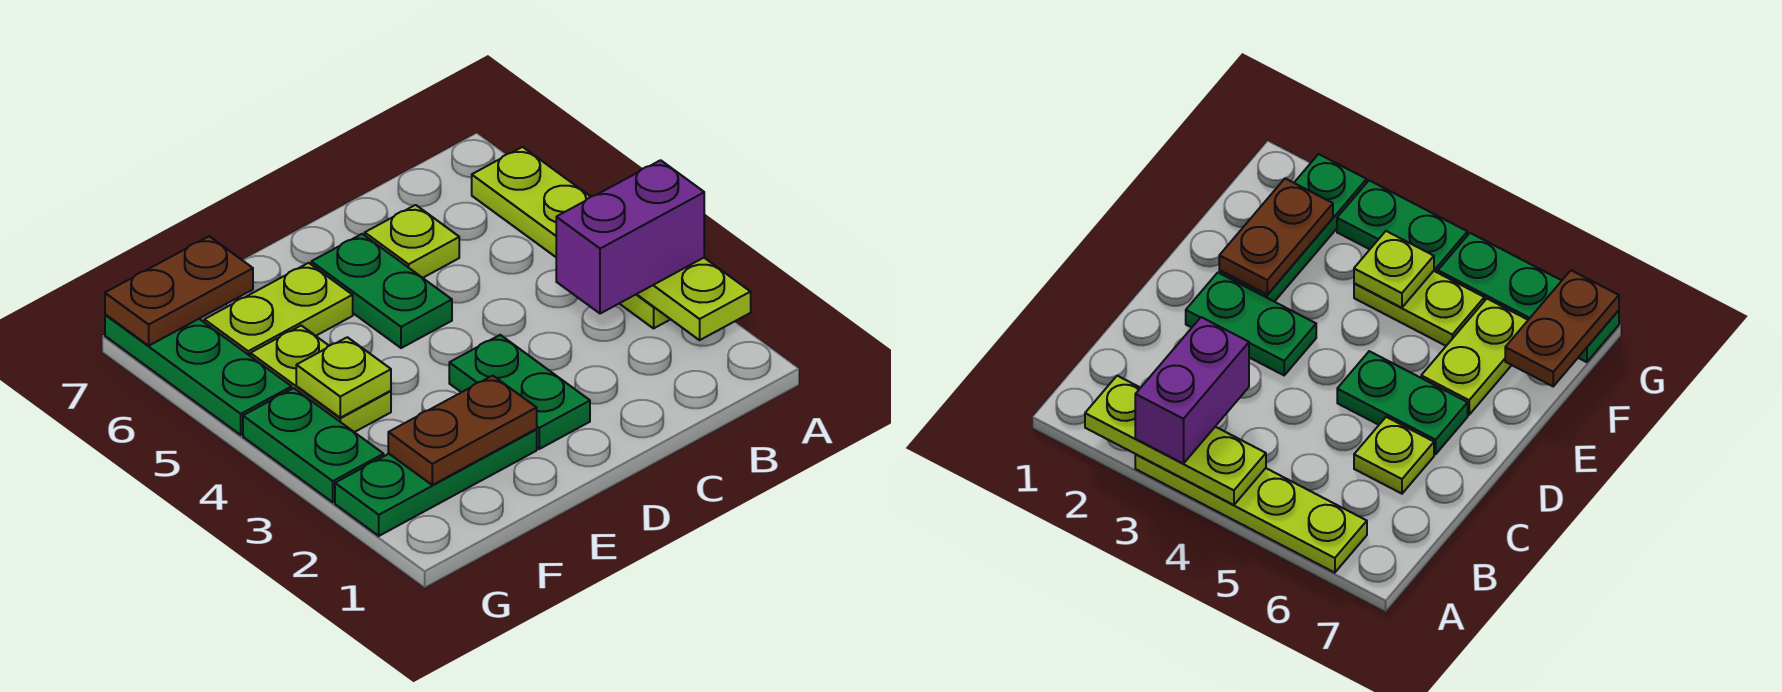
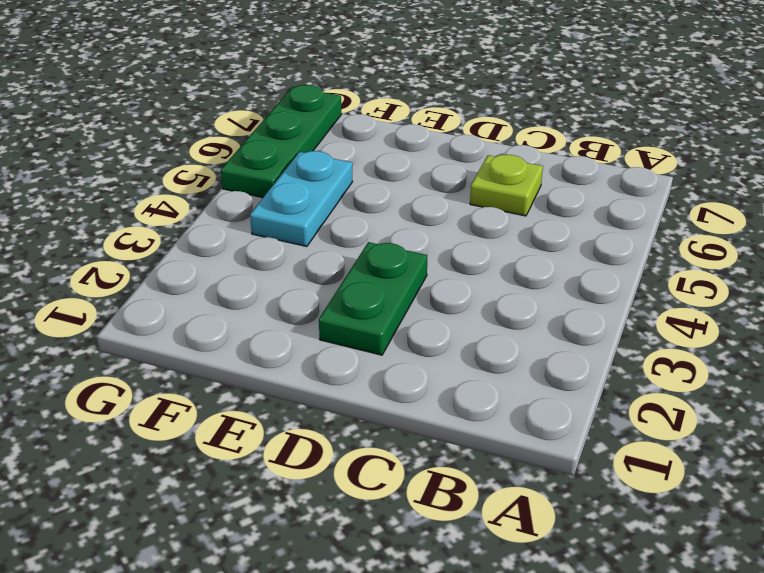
cyan 1x2 plate [250,151,352,247] -> lime 1x2 plate [250,326,391,432]
none -> lime 1x4 plate [472,147,671,328]
none -> green 1x2 plate [311,234,452,348]
none -> green 1x3 plate [335,429,537,536]

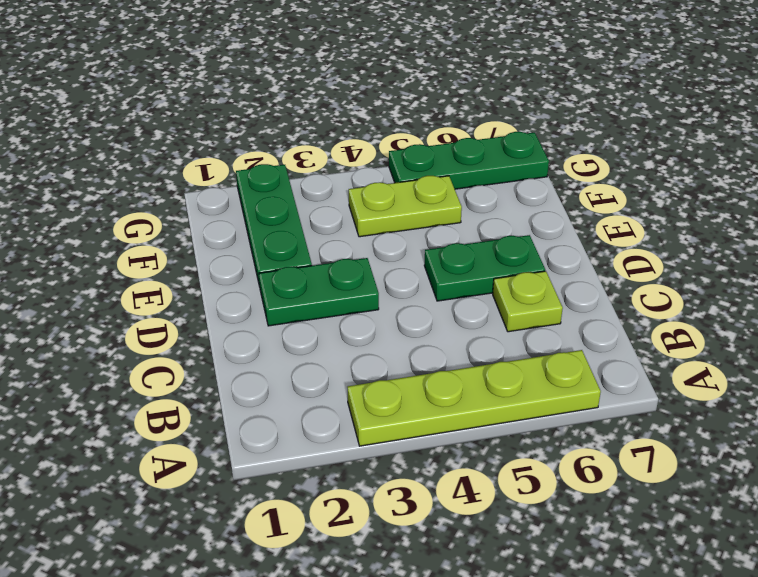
none -> lime 1x2 plate [204,263,353,356]
none -> green 1x2 plate [243,388,384,502]
none -> lime 1x3 plate [637,258,751,340]

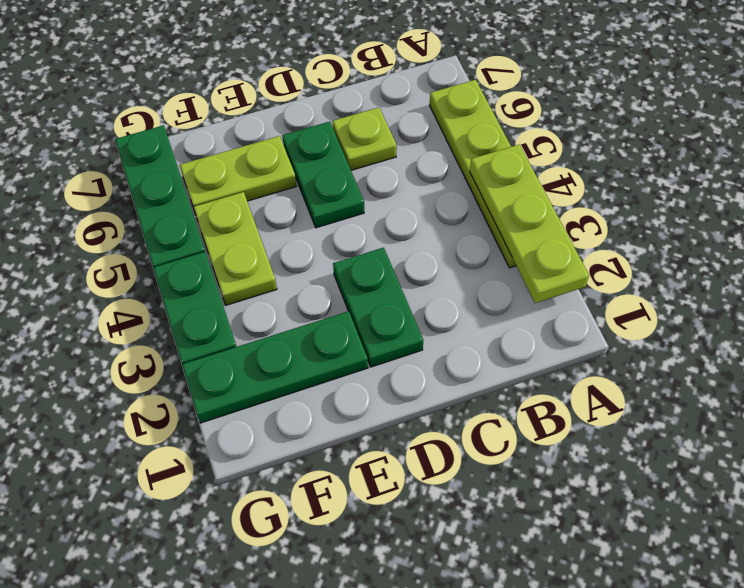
none -> brown 1x2 plate [388,376,537,485]
none -> lime 1x1 plate [296,337,391,418]
none -> brown 1x2 plate [105,236,253,346]

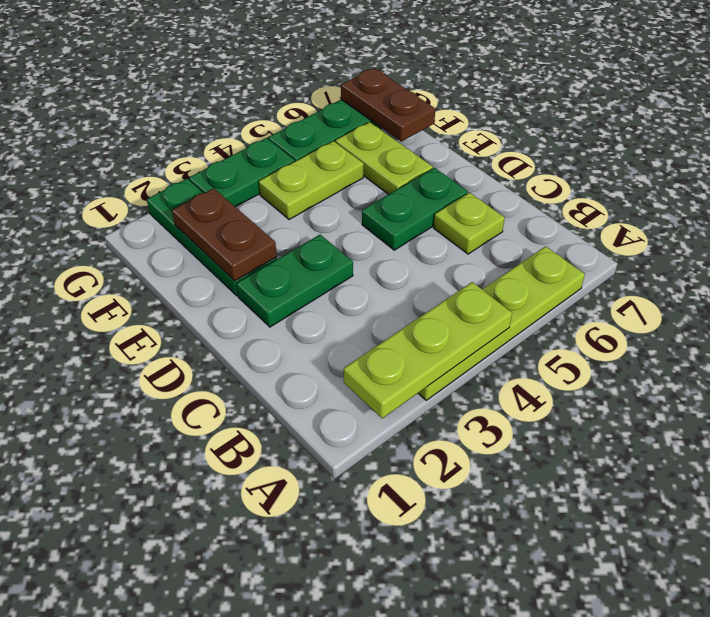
none -> lime 1x1 plate [296,337,391,418]
none -> purple 1x2 brick [556,160,704,314]

